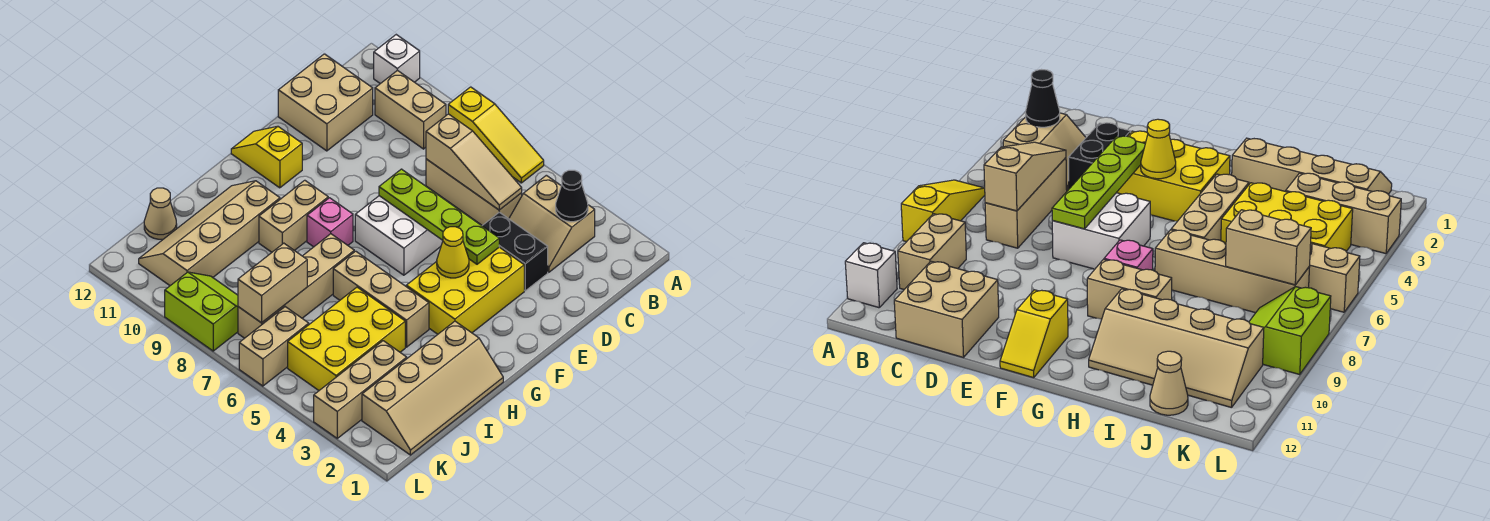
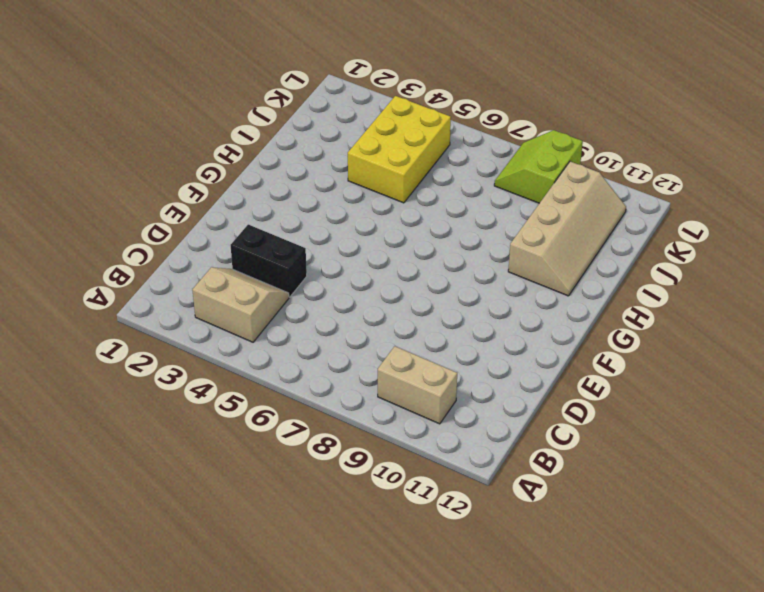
lime 2x2 slope [494,130,583,203] -> lime 2x2 slope turned to [165,272,238,351]
none -> yellow 1x3 slope [448,87,544,183]
none -> white 1x1 brick [374,35,420,84]
none -> tan 1x3 brick [426,159,522,225]

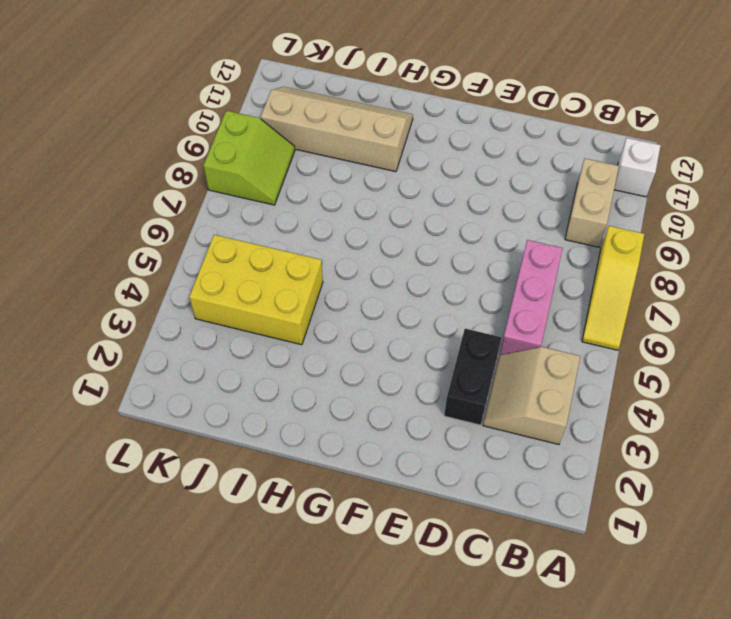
pink 1x3 brick [500,240,563,355] -> tan 1x3 brick [426,159,522,225]
none -> tan 2x2 brick [278,54,373,151]
none -> yellow 2x3 brick [406,247,524,334]
none -> white 2x2 brick [355,196,443,275]

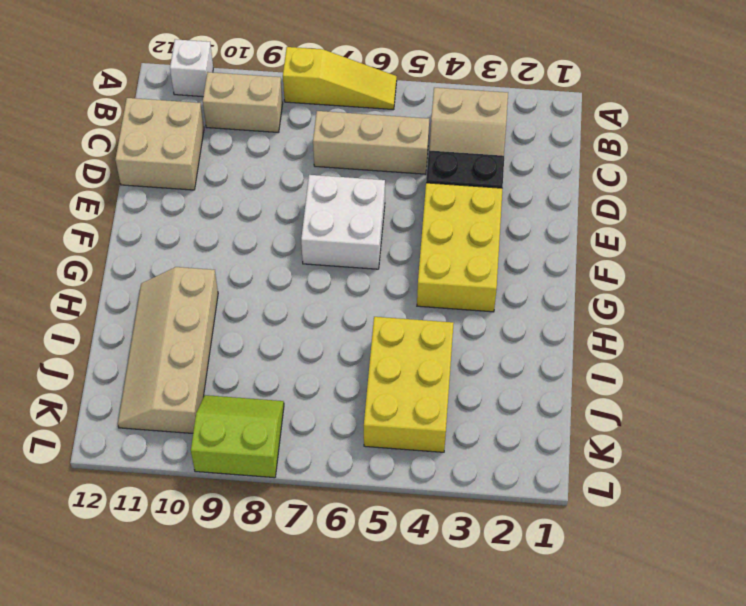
none -> yellow 1x2 slope [231,126,302,188]
none -> pink 1x1 brick [307,198,353,247]
none -> tan 1x2 brick [259,180,328,252]

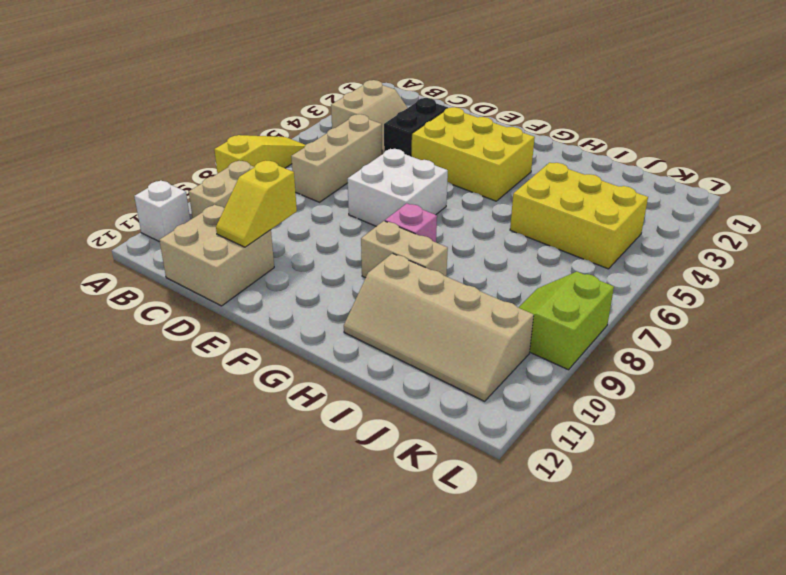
yellow 1x2 slope [216,160,297,247] -> yellow 1x2 slope moved to [231,126,302,188]
none -> tan 2x4 slope [362,321,503,455]
none -> tan 1x3 brick [333,251,429,347]
none -> tan 1x4 brick [238,234,354,338]

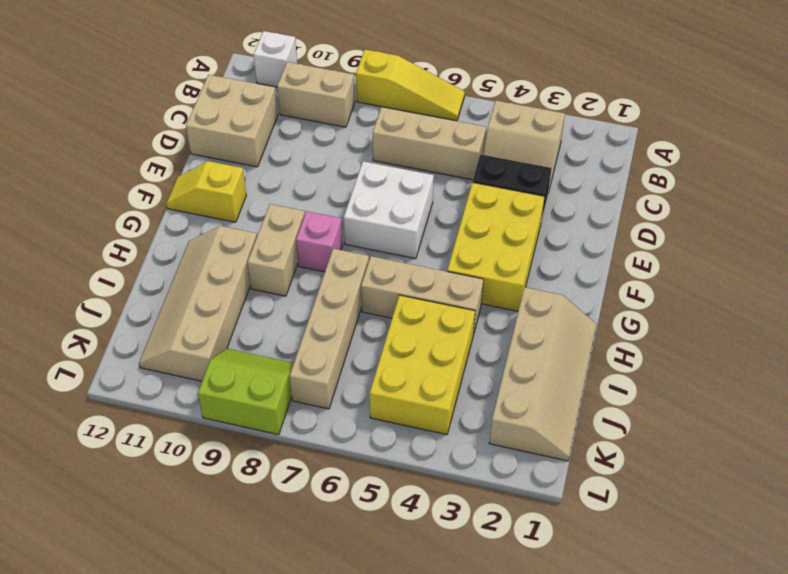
none -> tan 1x3 brick [314,341,407,438]
none -> tan 1x1 cone [144,188,177,239]
none -> tan 1x2 brick [239,307,309,386]

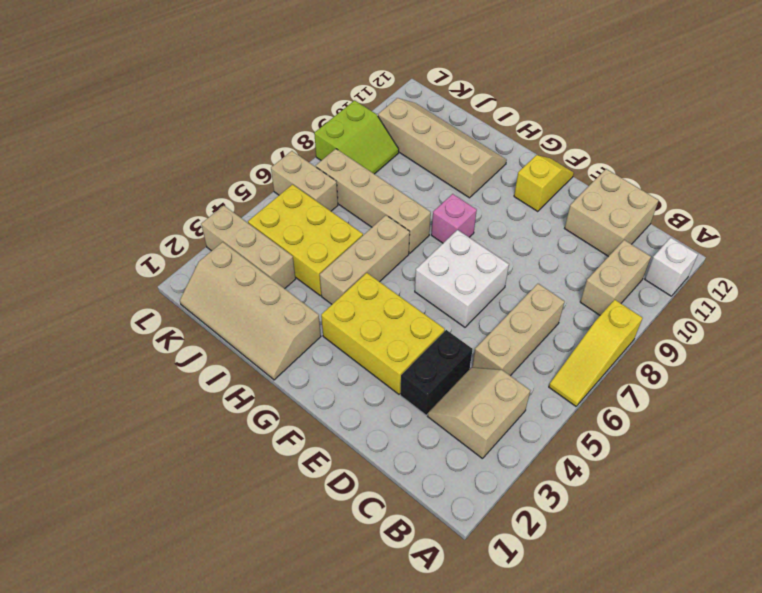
none -> tan 1x2 brick [259,180,328,252]
none -> tan 1x1 cone [144,188,177,239]
none -> black 1x1 cone [556,170,588,222]

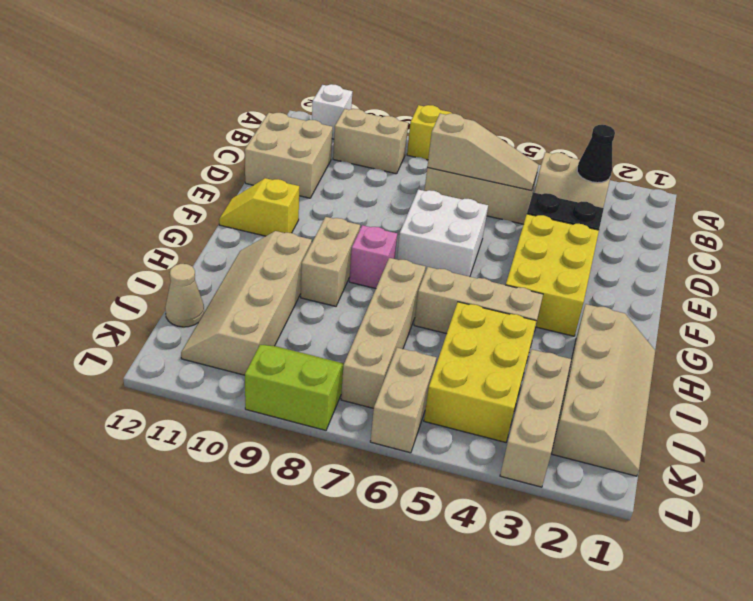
none -> lime 1x4 plate [379,169,499,264]
none -> yellow 1x1 cone [437,227,469,278]
none -> tan 1x2 brick [238,243,307,323]

